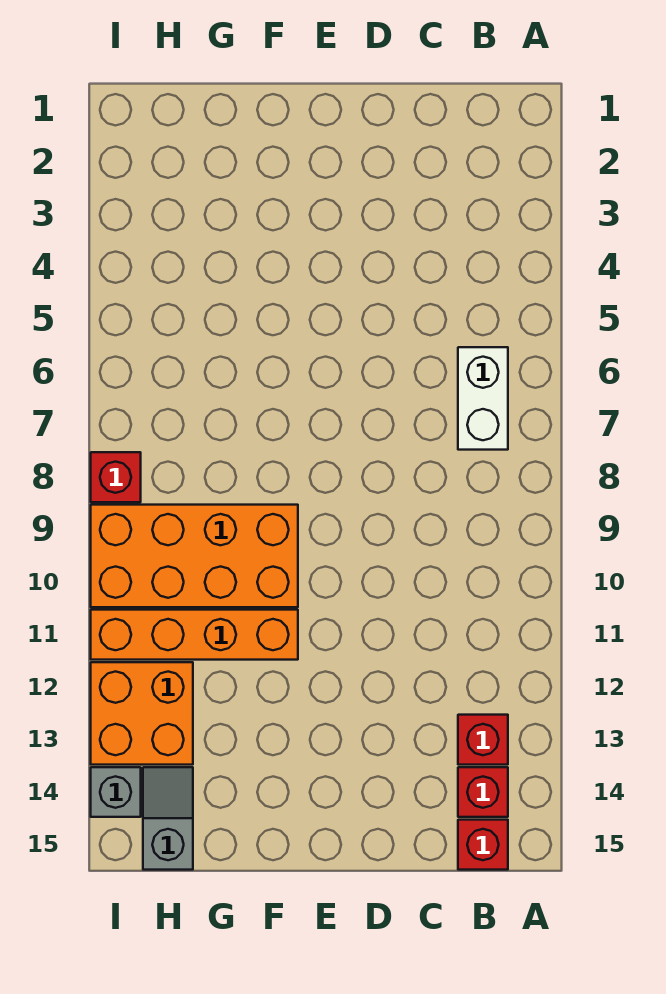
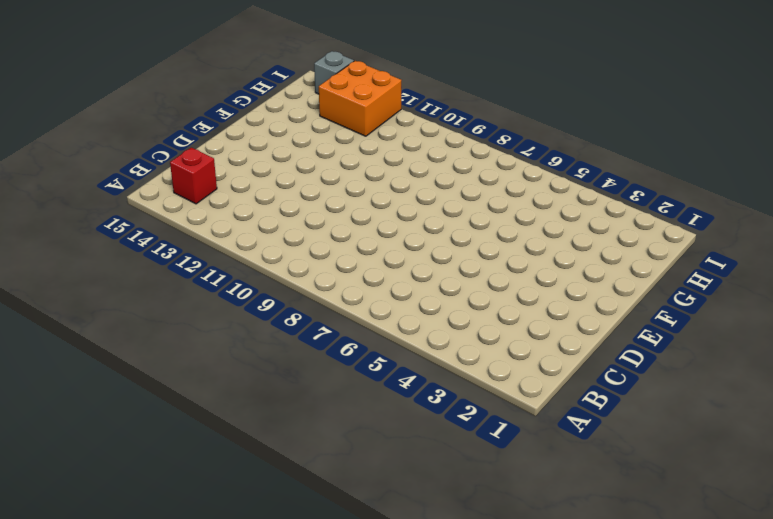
none -> white 1x2 brick [458,347,508,450]
none -> red 1x1 brick [458,715,508,765]

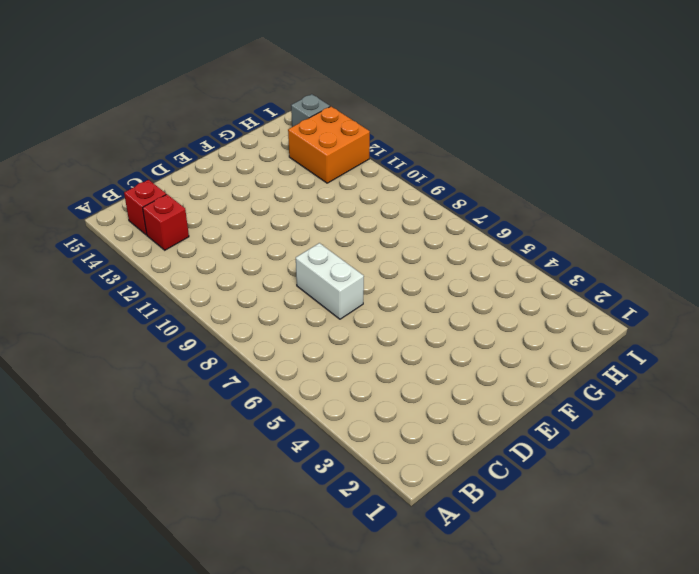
white 1x2 brick [296,243,364,319] -> white 1x2 brick moved to [458,347,508,450]
none -> red 1x1 brick [458,820,508,870]
none -> orange 2x4 brick [91,505,298,607]

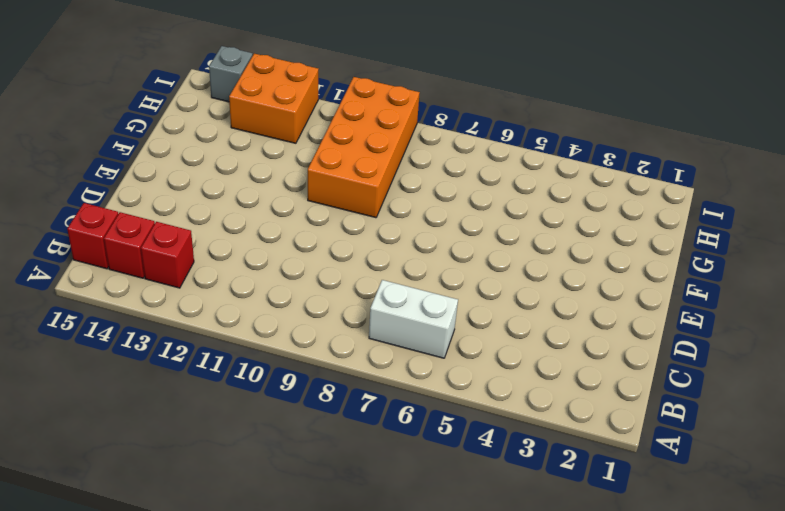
none -> orange 1x4 brick [91,610,298,660]
none -> grey 1x2 slope [143,767,193,870]

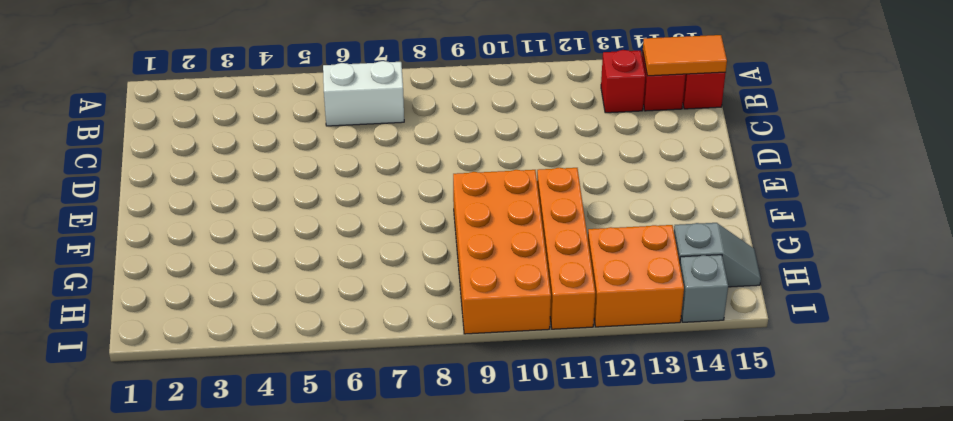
orange 1x2 tile [643,35,727,76] -> none
grey 1x2 slope [674,223,761,287] -> grey 1x2 slope turned to [143,767,193,870]
none -> red 1x1 brick [91,452,141,502]

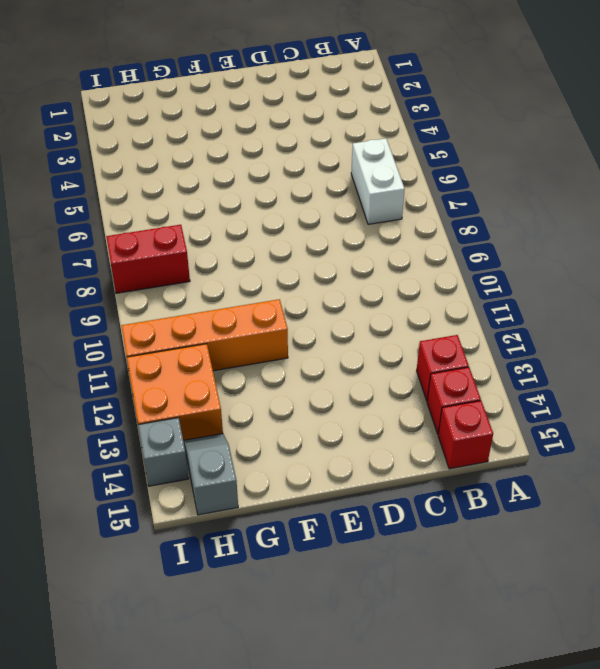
red 1x2 brick [106,225,190,293] -> red 1x1 brick [91,452,141,502]
none -> orange 2x4 brick [91,505,298,607]

